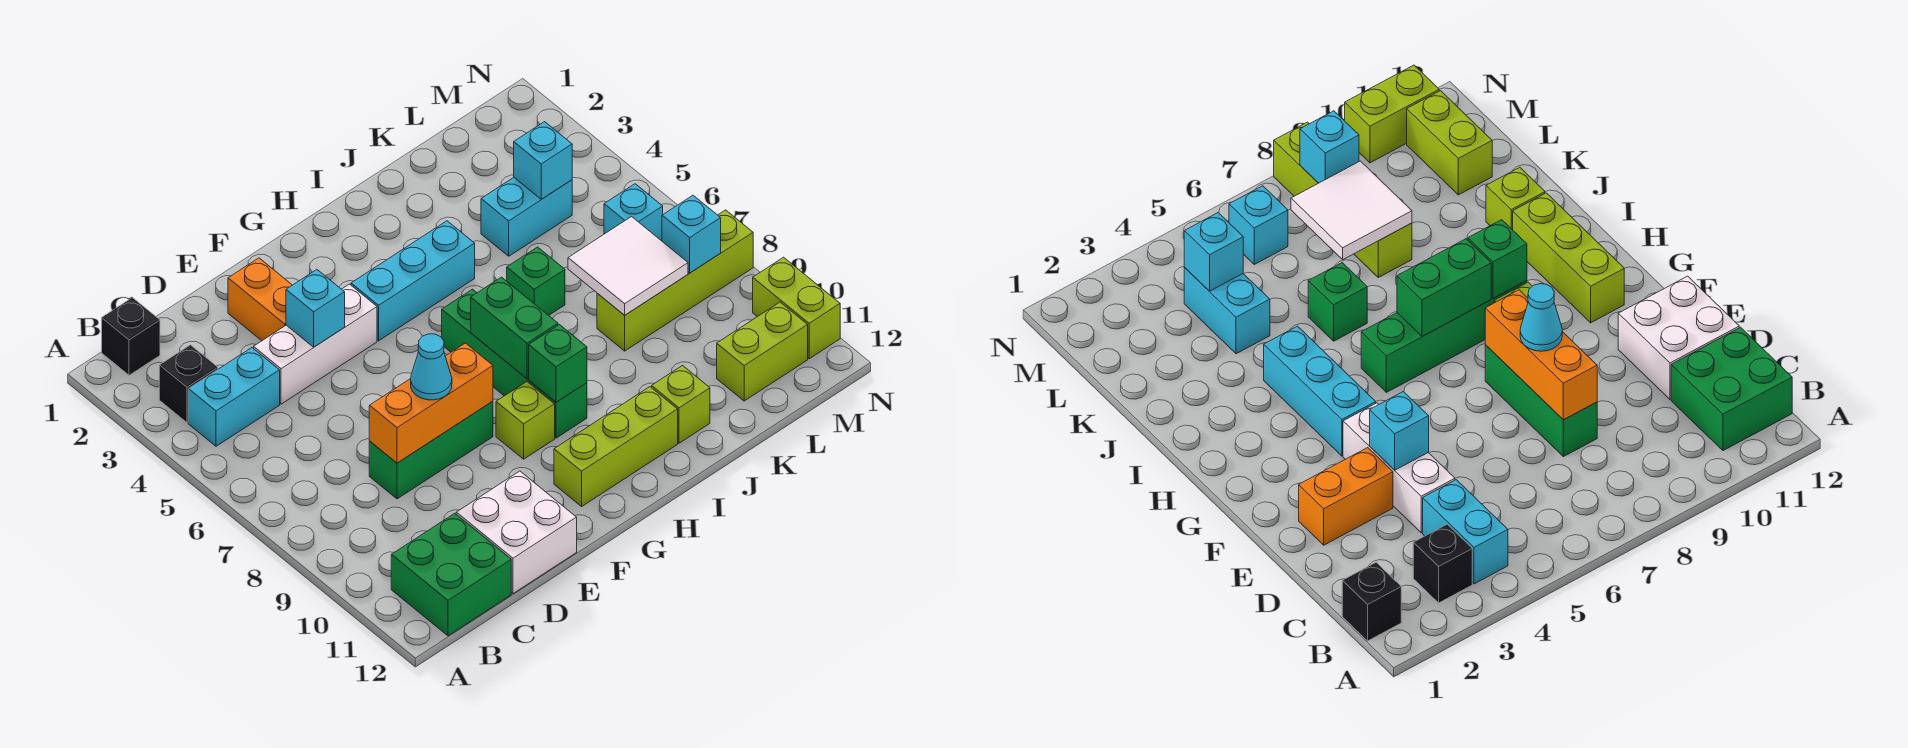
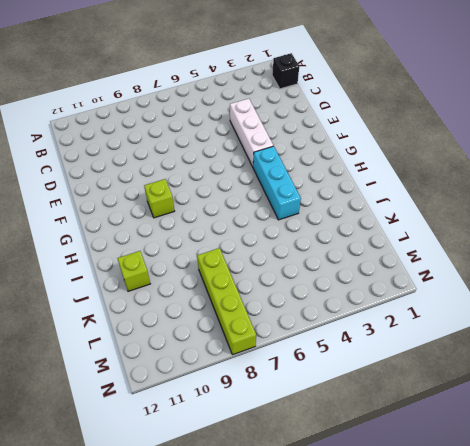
none -> black 1x1 brick [159,345,218,423]
none -> cyan 1x2 brick [188,348,280,446]
none -> green 2x2 brick [391,513,511,636]

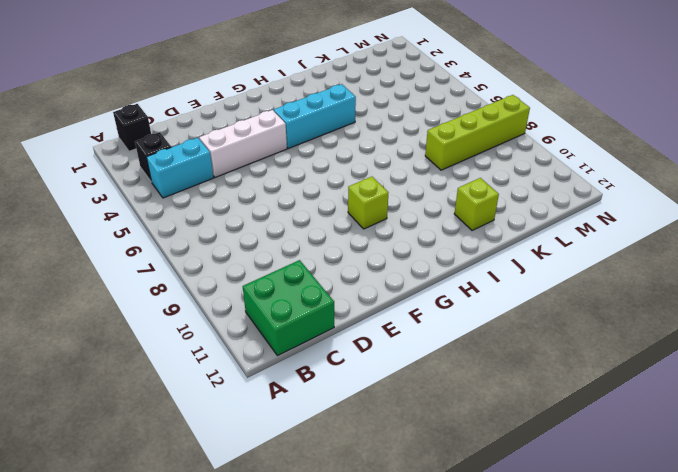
none -> green 1x3 brick [369,401,493,499]
none -> white 2x2 brick [456,471,577,594]
none -> orange 1x2 brick [228,258,292,341]

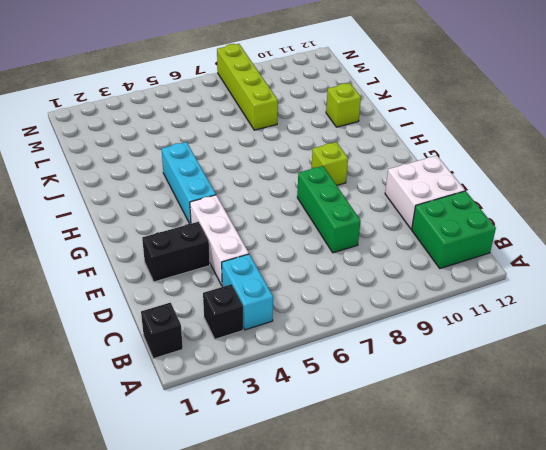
black 1x2 brick [142,222,210,282] -> orange 1x2 brick [228,258,292,341]
none -> lime 1x3 brick [554,387,678,506]
none -> green 1x4 brick [442,289,587,438]
none -> green 1x1 brick [507,247,565,315]

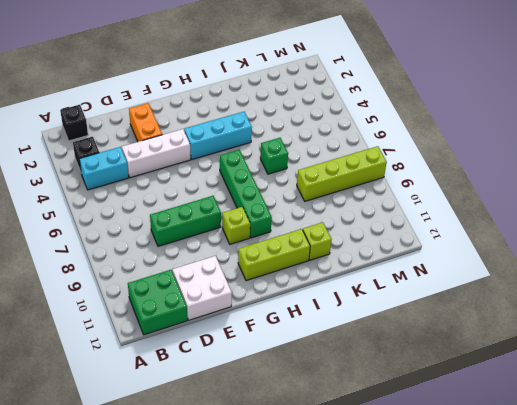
none -> cyan 1x2 brick [481,178,572,256]
none -> lime 1x2 brick [717,302,808,401]
none -> cyan 1x1 brick [604,184,663,241]

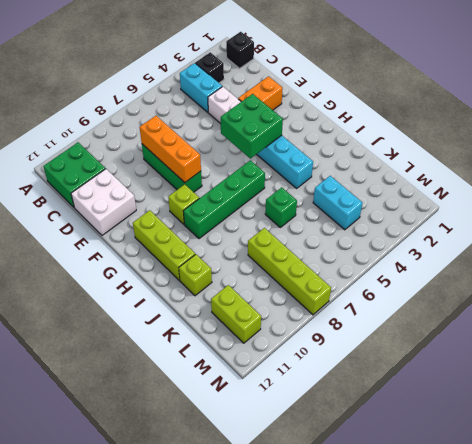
green 2x2 brick [221,94,283,158] -> none
none -> cyan 1x1 brick [604,184,663,241]
none -> lime 1x2 brick [753,257,840,359]
none -> cyan 1x1 brick [286,270,345,347]

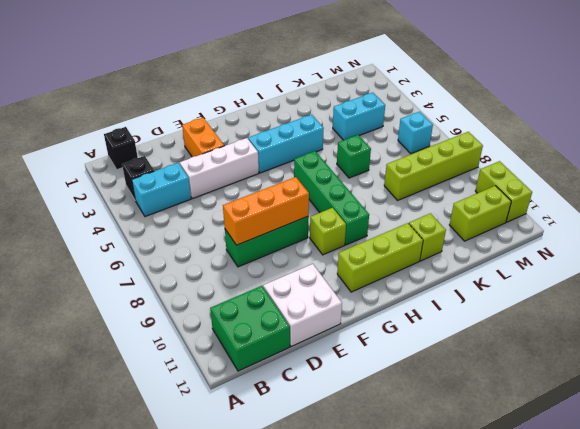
none -> cyan 1x1 brick [286,270,345,347]
none -> green 1x2 brick [471,277,558,379]
none -> green 1x1 brick [529,325,587,402]

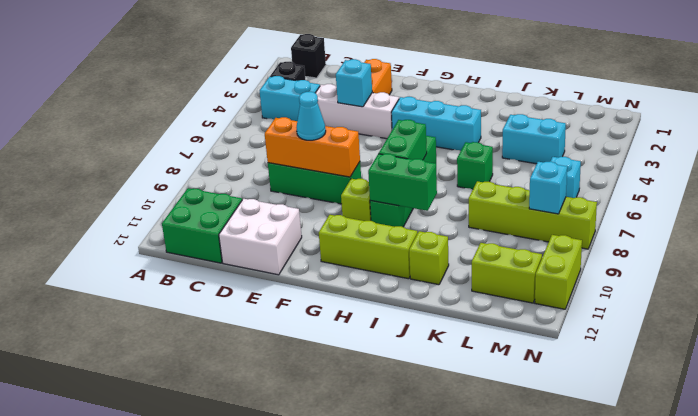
green 1x2 brick [368,154,437,211] -> green 1x1 brick [529,325,587,402]
none -> white 2x2 tile [568,217,688,315]
none -> cyan 1x1 brick [514,122,572,199]

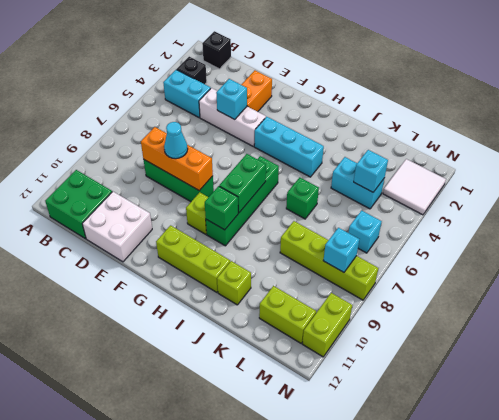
white 2x2 tile [383,159,446,215] -> white 2x2 tile moved to [568,217,688,315]

